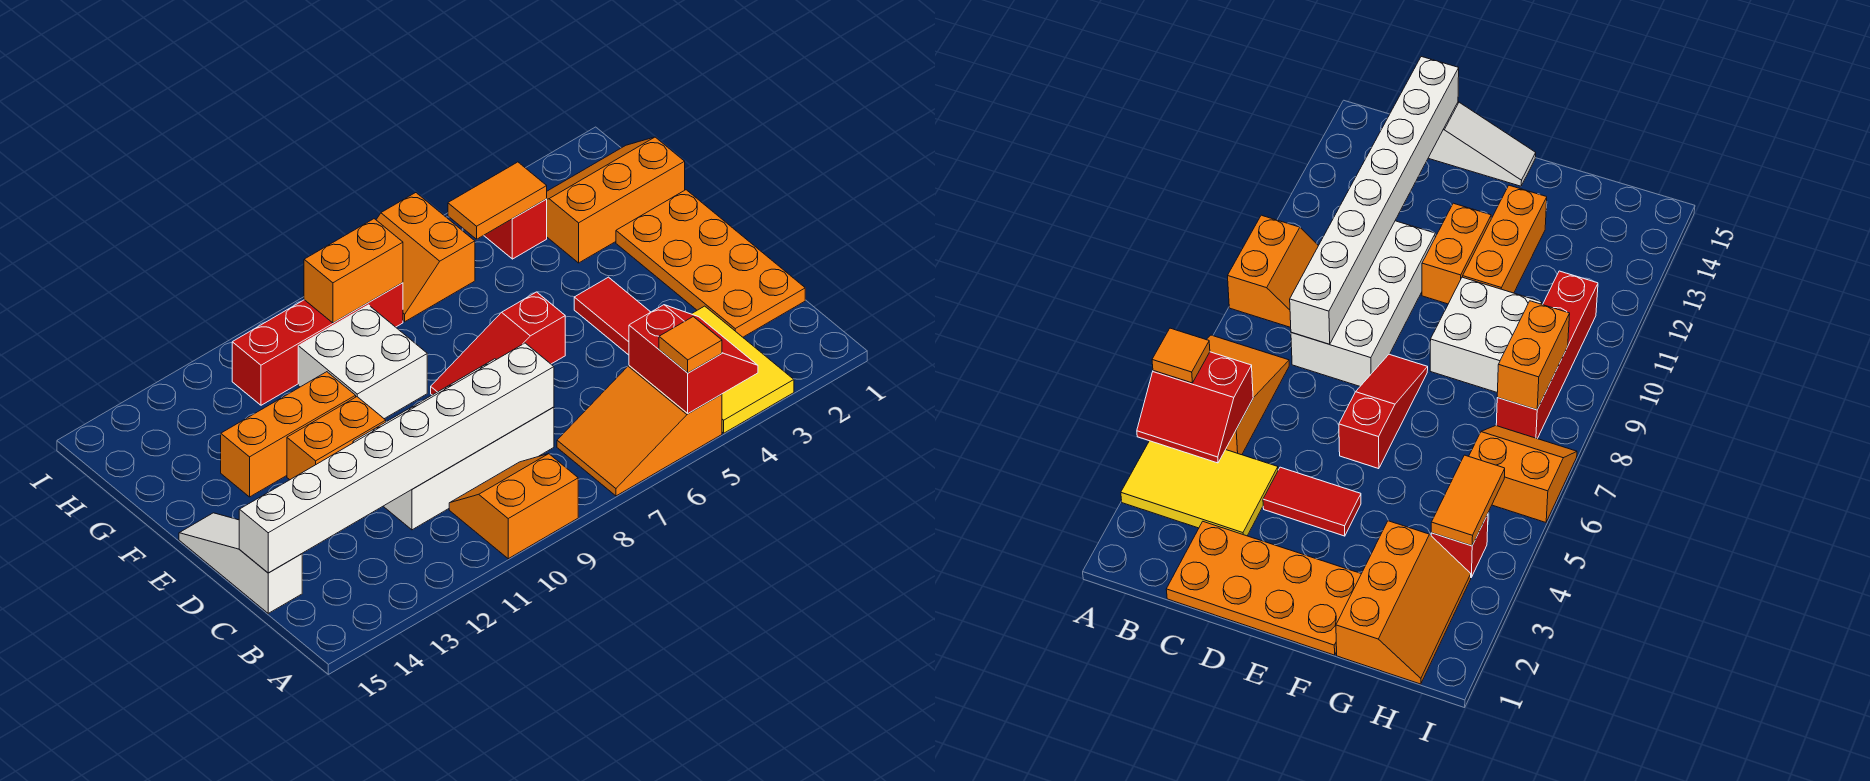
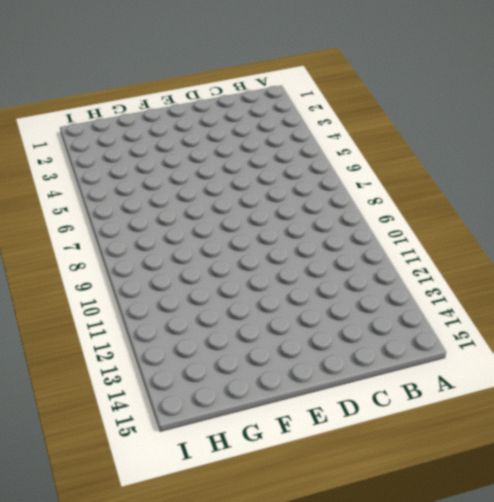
none -> yellow 2x3 tile [692,306,794,433]
none -> orange 2x3 slope [557,366,722,496]
none -> orange 2x2 slope [449,454,578,559]

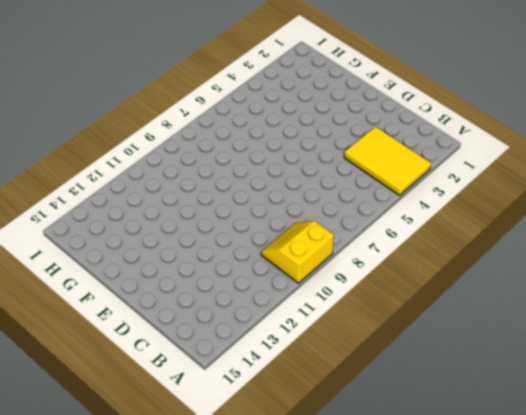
yellow 2x2 slope [261,221,334,283] -> orange 2x2 slope [449,454,578,559]
none -> orange 2x3 slope [557,366,722,496]
none -> orange 2x4 plate [616,190,805,337]
none -> white 2x4 brick [353,359,554,530]

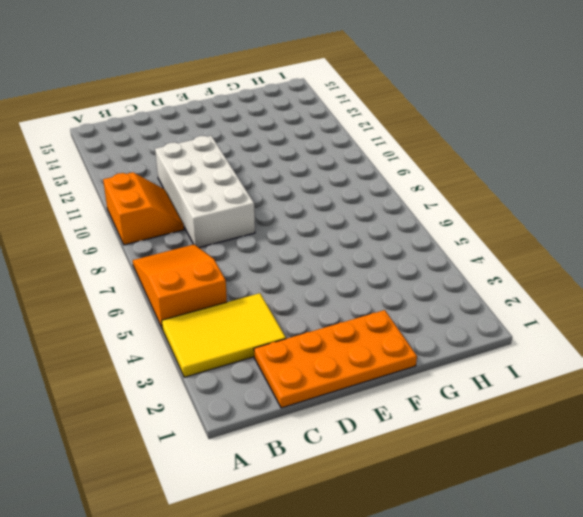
none -> white 1x3 slope [179,513,302,613]
none -> red 1x2 tile [574,277,650,355]
none -> red 1x3 slope [431,292,565,395]

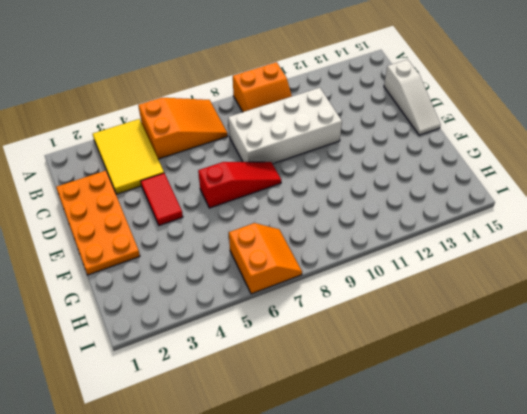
none -> orange 1x2 brick [287,397,386,480]
none -> white 2x2 brick [298,305,427,419]
none -> orange 1x3 brick [221,372,356,497]

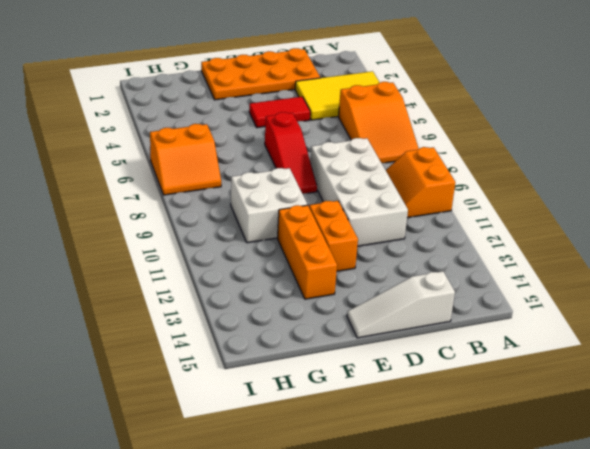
none -> orange 2x3 slope [547,137,685,263]
none -> red 1x1 brick [484,199,547,259]
none -> red 1x4 brick [232,283,403,405]

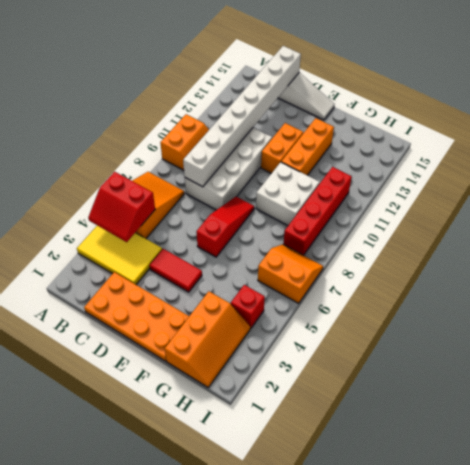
none -> orange 1x2 tile [448,162,547,239]
none -> orange 1x2 brick [304,219,403,323]
none -> orange 1x1 tile [659,317,722,373]

